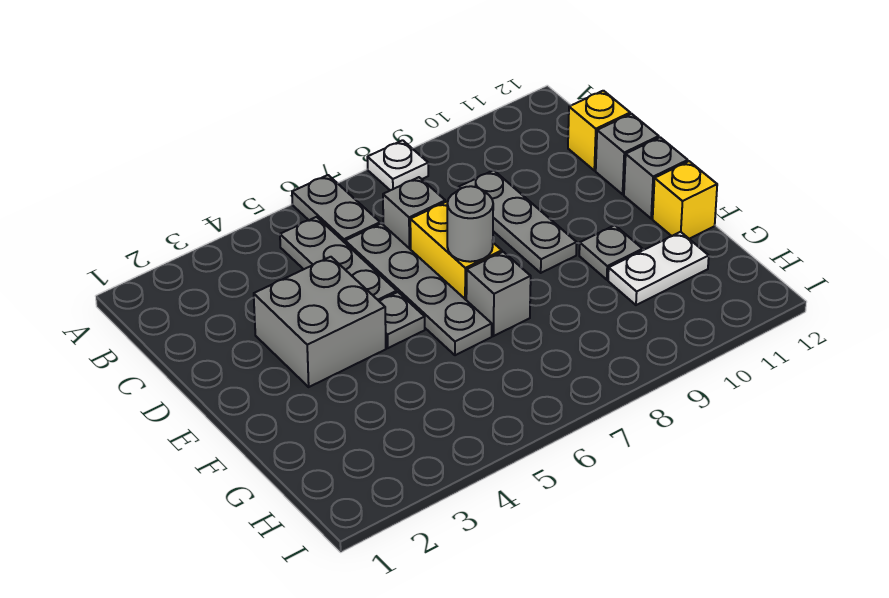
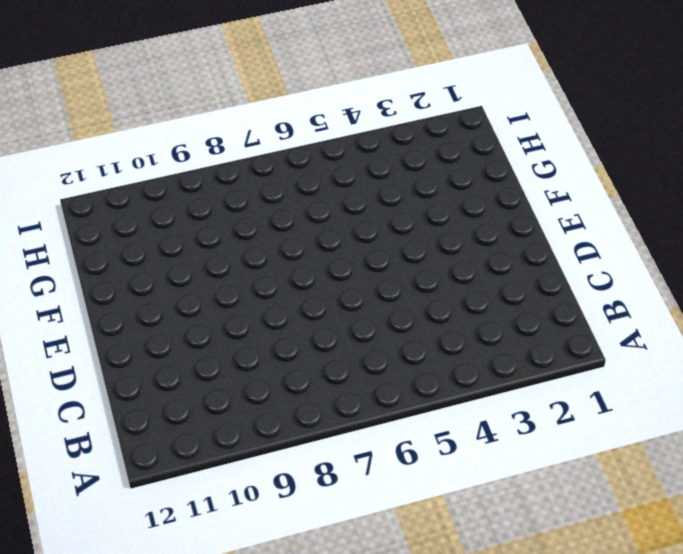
none -> grey 1x2 plate [292,175,380,243]
none -> white 1x1 plate [367,140,428,190]
none -> grey 1x3 plate [280,217,397,301]

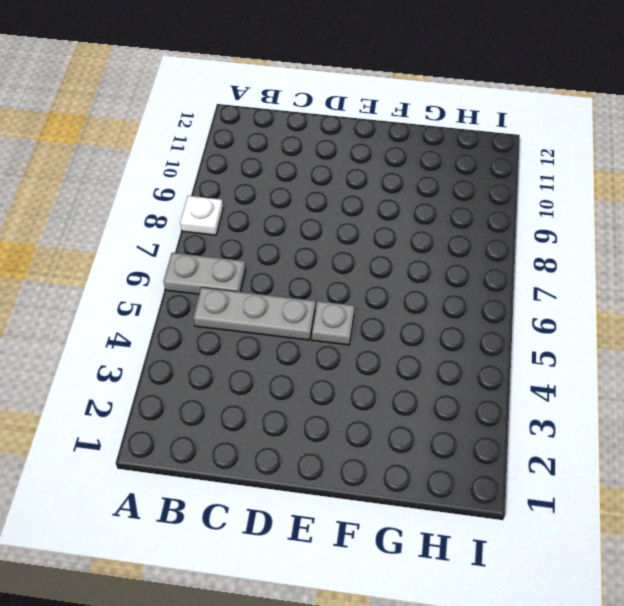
none -> grey 1x4 plate [345,223,492,355]
none -> grey 1x1 brick [383,177,445,250]
none -> grey 1x3 plate [458,170,577,273]

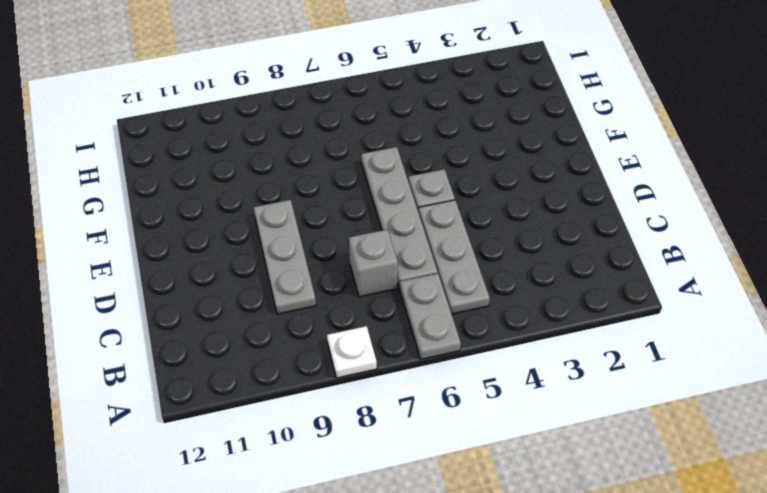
none -> yellow 1x1 brick [568,91,630,171]
none -> grey 2x2 brick [254,257,386,387]
none -> yellow 1x2 brick [410,202,502,300]

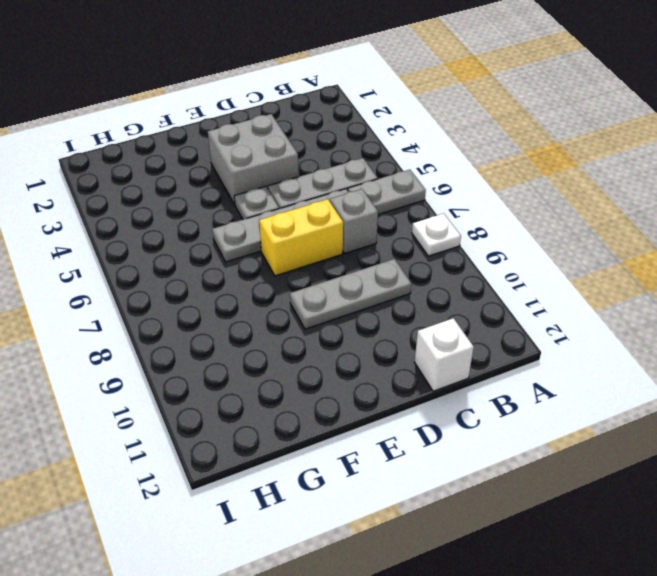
white 1x1 brick [415,318,474,391] -> yellow 1x1 brick [568,91,630,171]
none -> grey 1x1 brick [596,114,659,194]
none -> grey 1x1 brick [624,137,688,218]
none -> grey 1x1 brick [466,252,531,336]

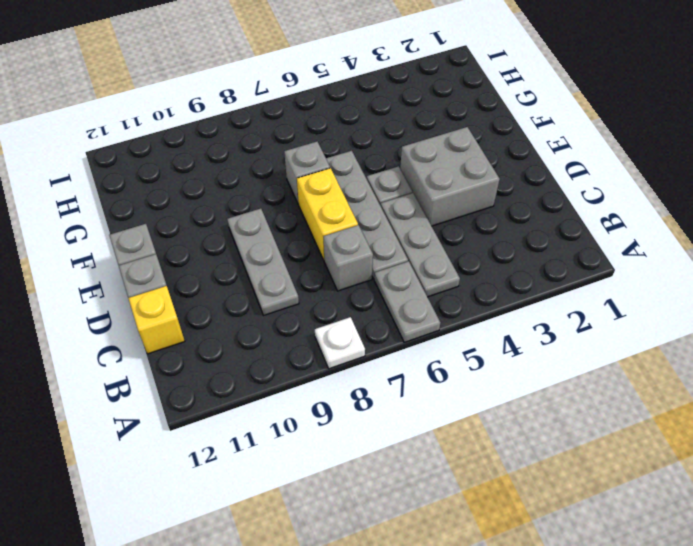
none -> grey 1x1 plate [579,225,643,280]
none -> yellow 1x1 brick [653,161,717,239]
none -> white 1x2 plate [608,232,709,305]

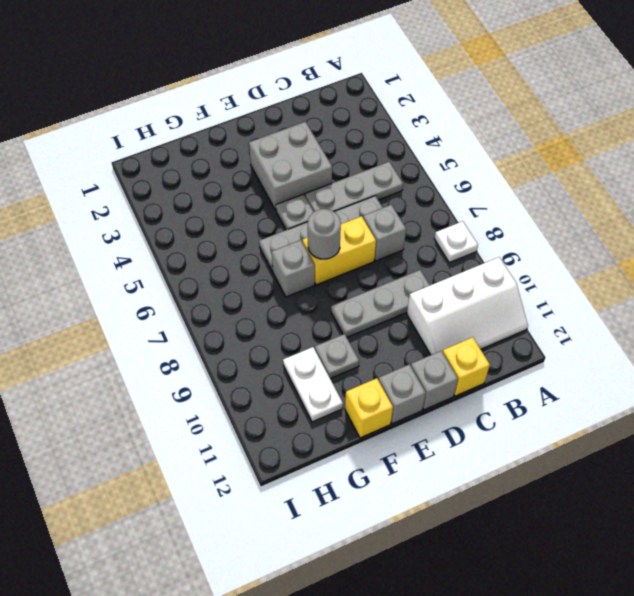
white 2x3 slope [407,257,528,355] -> none
none -> grey 1x2 plate [292,175,380,243]

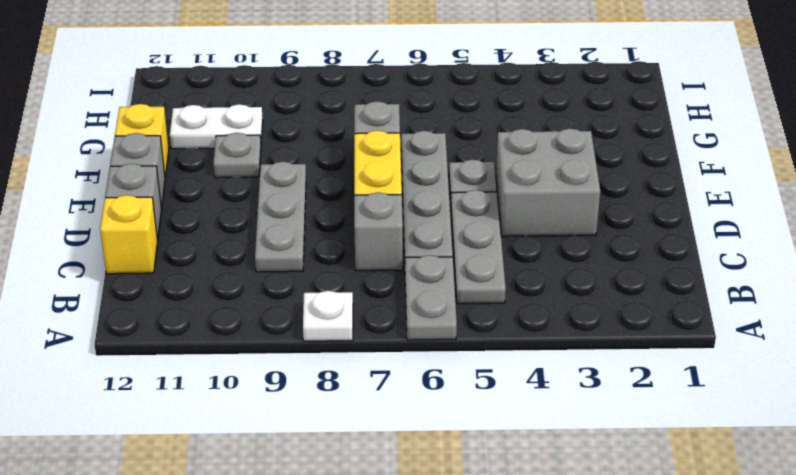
none -> grey 1x1 round brick [447,186,493,262]

